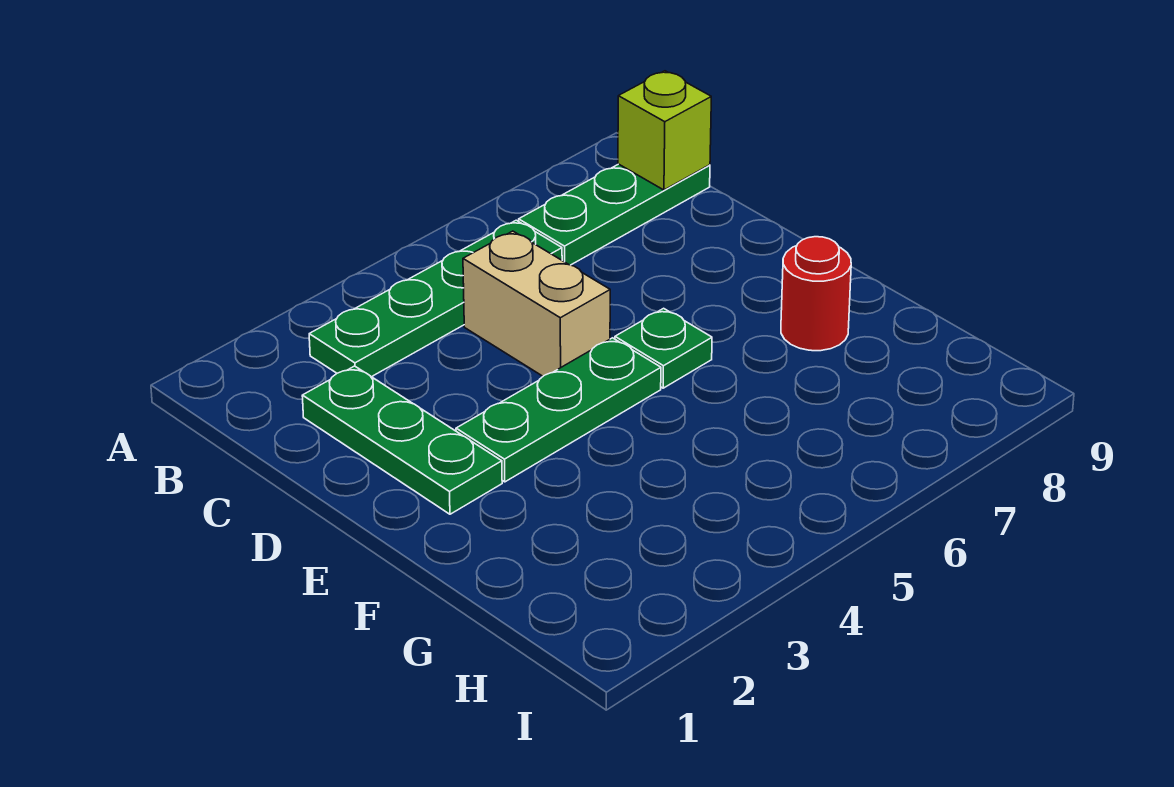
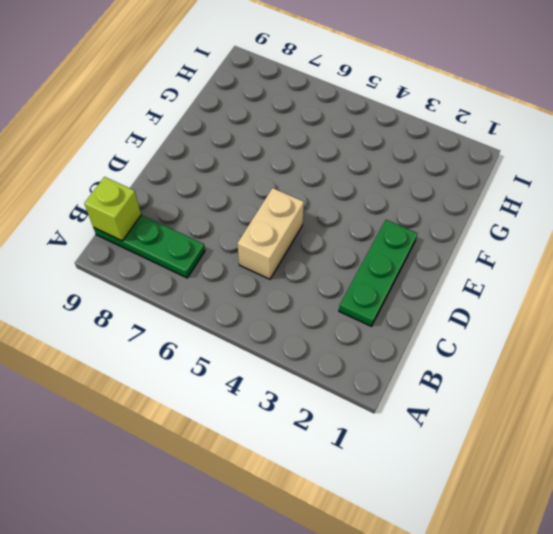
none -> green 1x4 plate [309,220,562,377]
none -> green 1x3 plate [456,338,661,482]

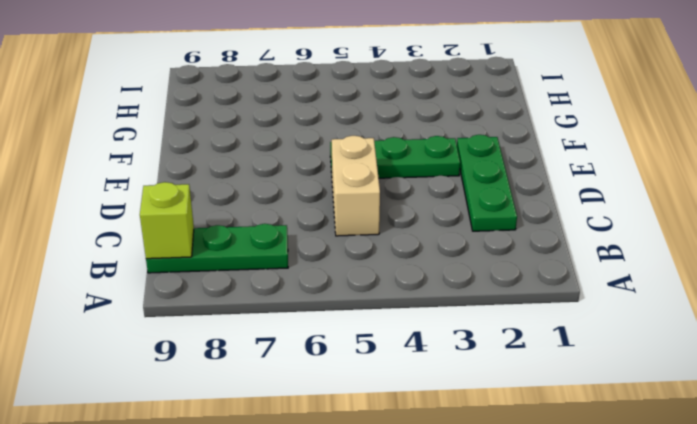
none -> green 1x4 plate [309,220,562,377]
none -> green 1x1 plate [615,308,712,388]

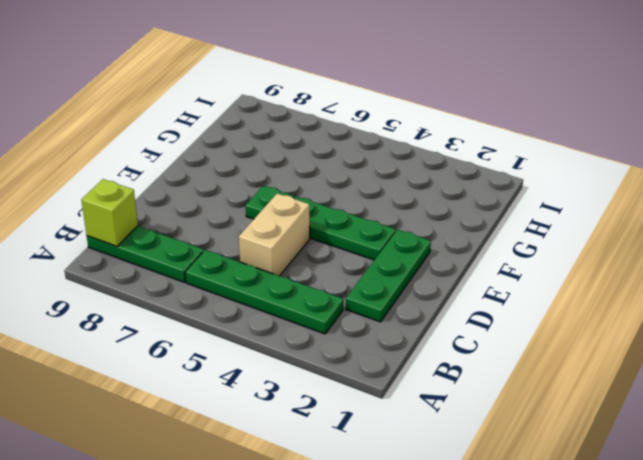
none -> red 1x1 round brick [781,237,851,351]

